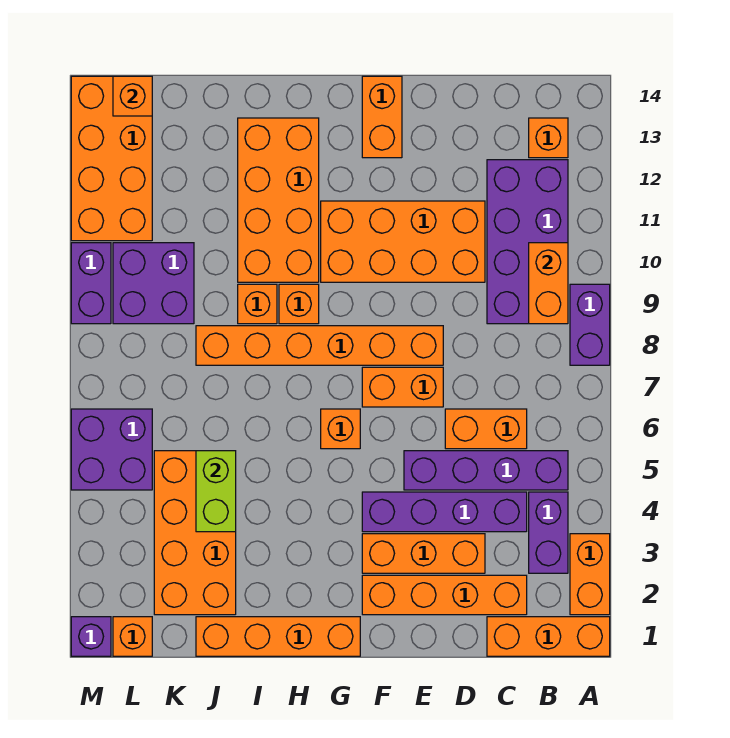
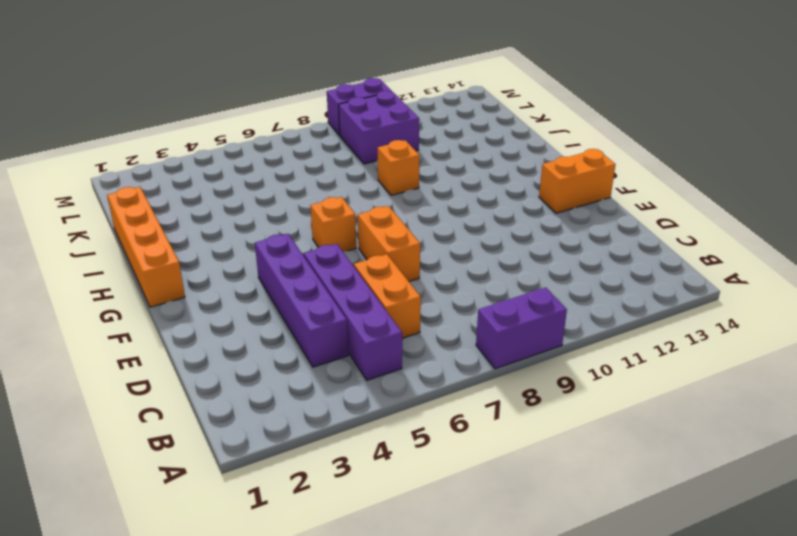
none -> orange 1x3 brick [487,617,610,656]
none -> orange 1x2 brick [570,534,610,615]
none -> purple 1x2 brick [529,492,568,573]
none -> purple 2x4 brick [487,160,568,324]

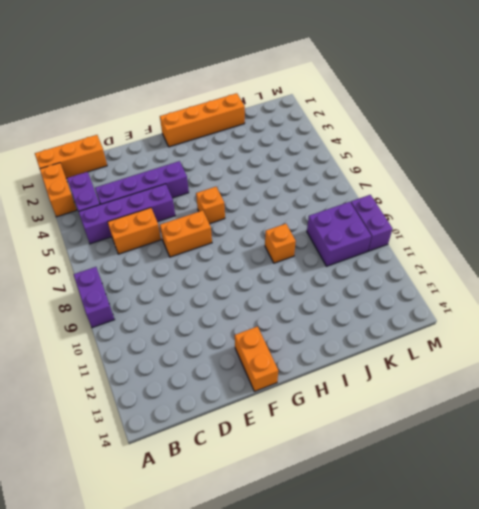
none -> purple 2x4 brick [487,160,568,324]
none -> orange 1x1 brick [529,118,568,158]
none -> orange 1x4 brick [362,575,527,615]
none -> orange 1x3 brick [362,534,485,573]

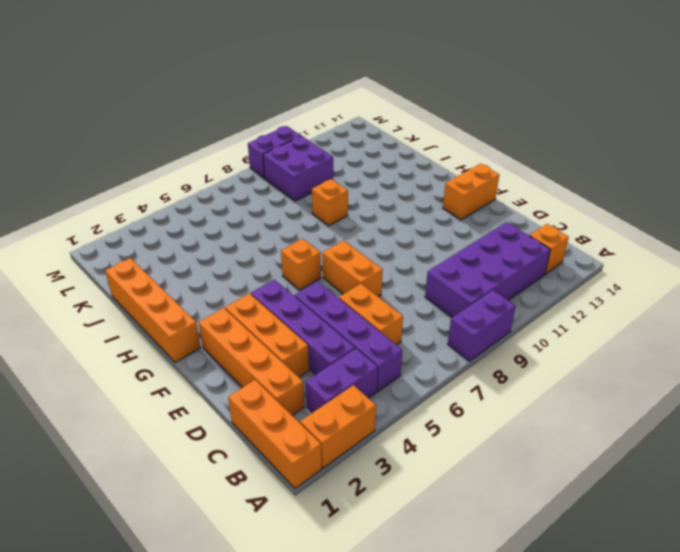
none -> orange 2x4 brick [321,201,485,282]
none -> orange 1x6 brick [196,326,443,365]
none -> orange 1x1 brick [279,284,319,324]
none -> orange 2x4 brick [238,118,319,282]

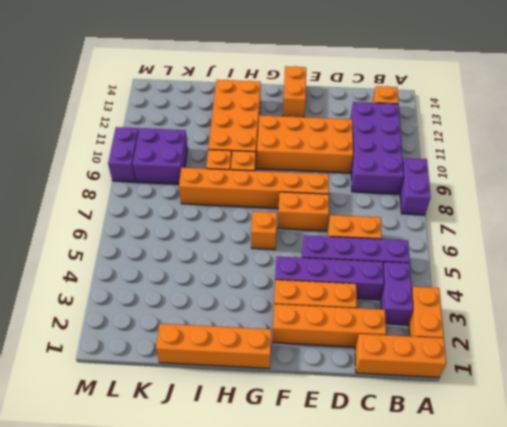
none -> orange 2x4 brick [154,451,236,615]
none -> orange 1x1 brick [113,617,152,656]
none -> purple 2x2 brick [71,409,152,490]
none -> orange 2x4 brick [71,76,152,241]

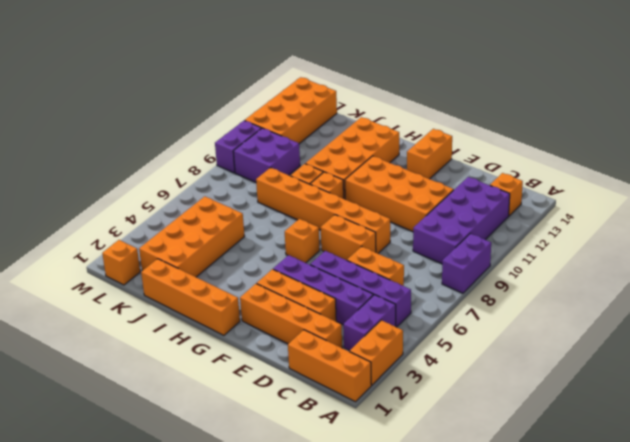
none -> purple 2x2 brick [71,409,152,490]
none -> purple 1x1 brick [71,617,111,656]
none -> orange 1x2 brick [529,243,568,324]
none -> lime 1x2 brick [196,451,236,532]

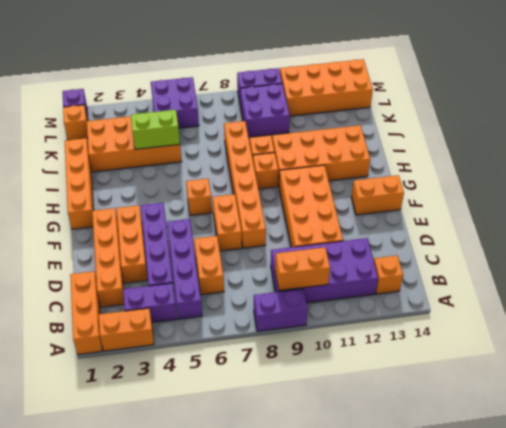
none -> orange 1x1 brick [113,76,152,116]

